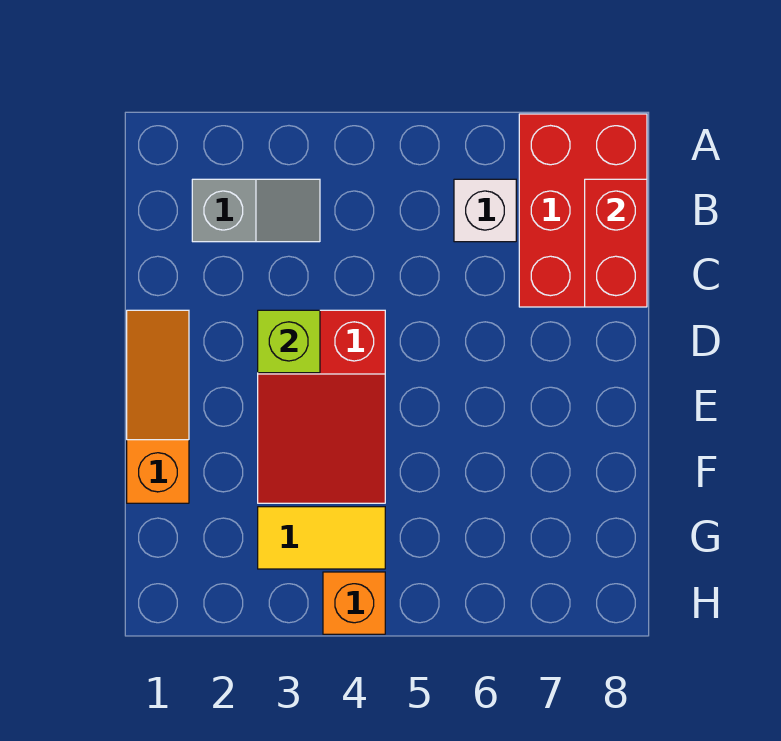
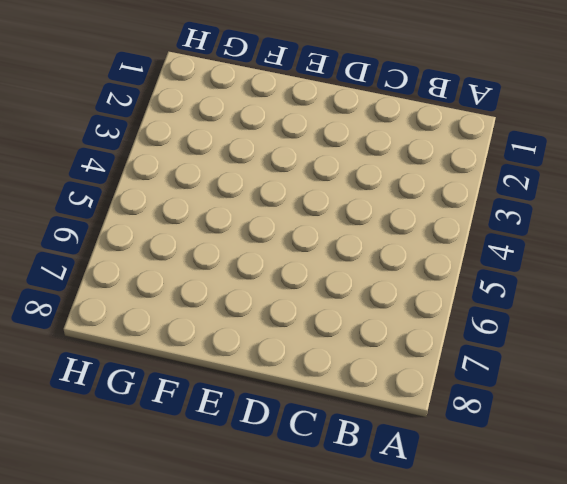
none -> red 2x3 brick [519,114,647,307]
none -> grey 1x2 slope [192,179,320,242]

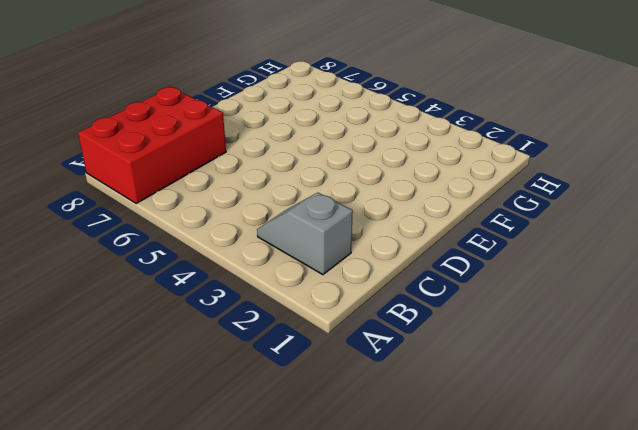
none -> white 1x1 brick [454,179,516,242]
none -> orange 1x3 slope [127,310,189,503]

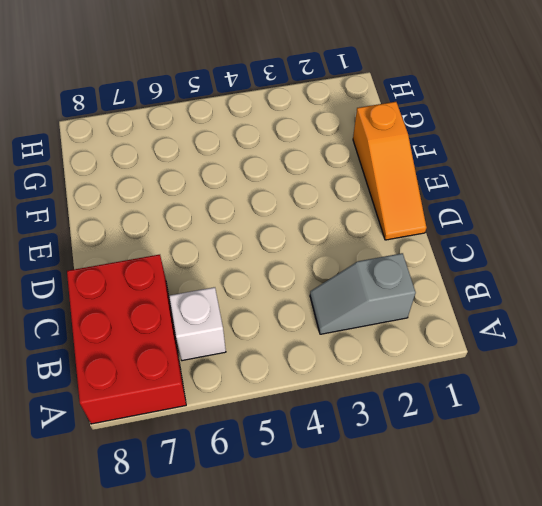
none -> red 2x3 slope [258,310,385,503]
none -> yellow 1x2 tile [258,507,385,569]

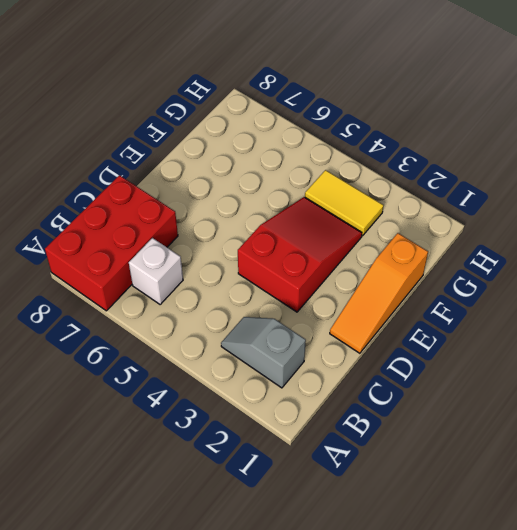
none -> orange 1x1 brick [323,572,385,634]
none -> red 1x2 brick [585,179,647,307]

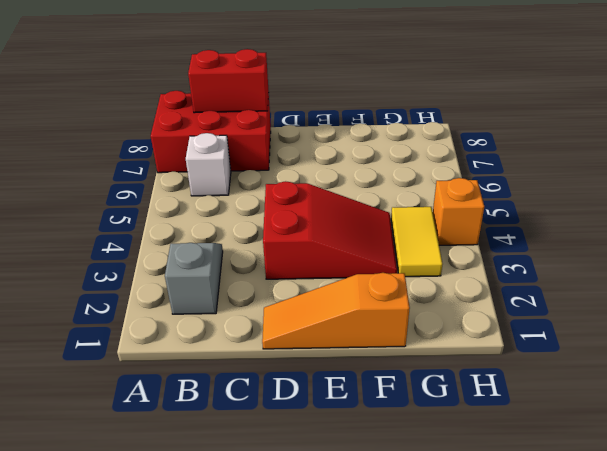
none -> lime 1x1 brick [258,310,320,373]

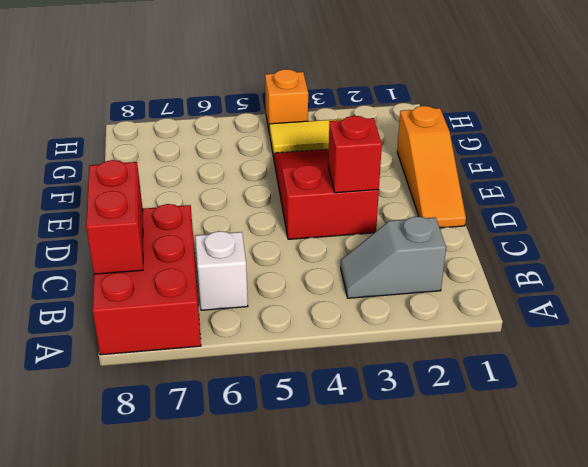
red 1x1 brick [328,116,382,193] -> lime 1x1 brick [258,310,320,373]

